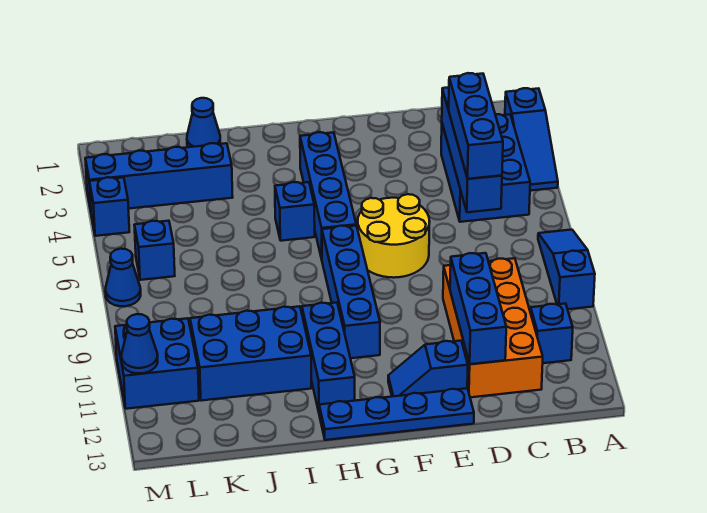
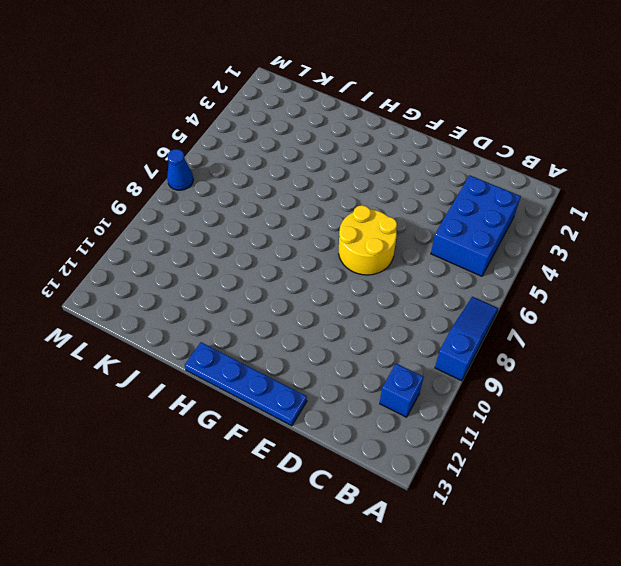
none -> blue 1x3 slope [505,88,558,191]
none -> orange 2x4 brick [443,258,543,397]
none -> blue 1x2 slope [388,341,468,397]

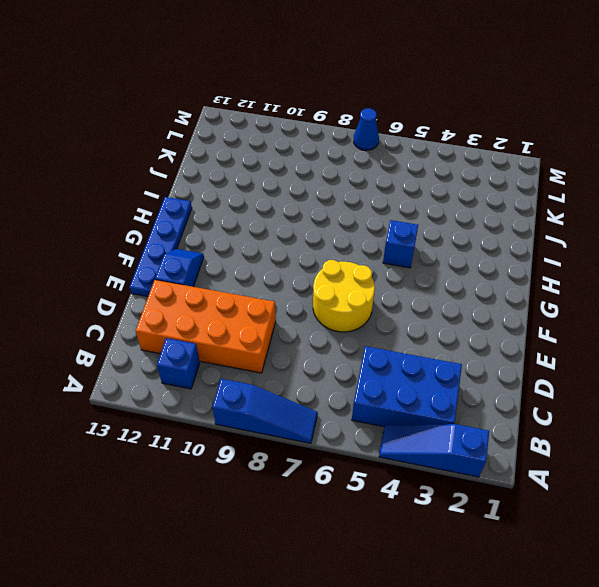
none -> blue 1x4 brick [300,132,356,259]
none -> blue 1x4 brick [322,226,380,358]
none -> blue 1x3 brick [302,302,355,412]

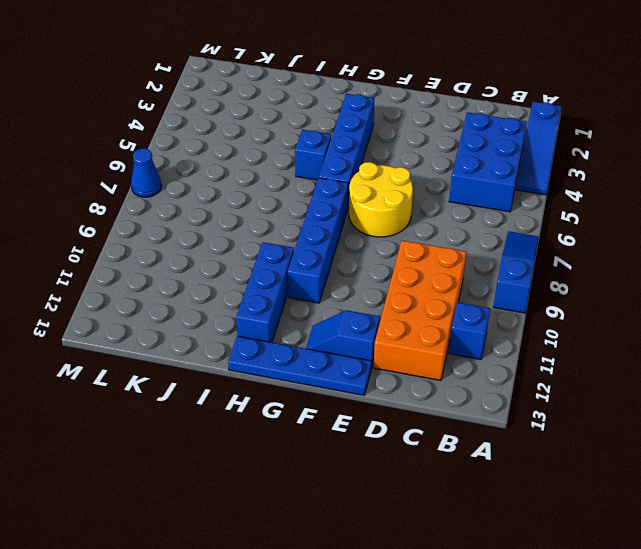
none -> blue 2x3 brick [190,306,311,401]
none -> blue 1x1 cone [187,98,220,147]
none -> blue 1x4 brick [85,143,233,210]

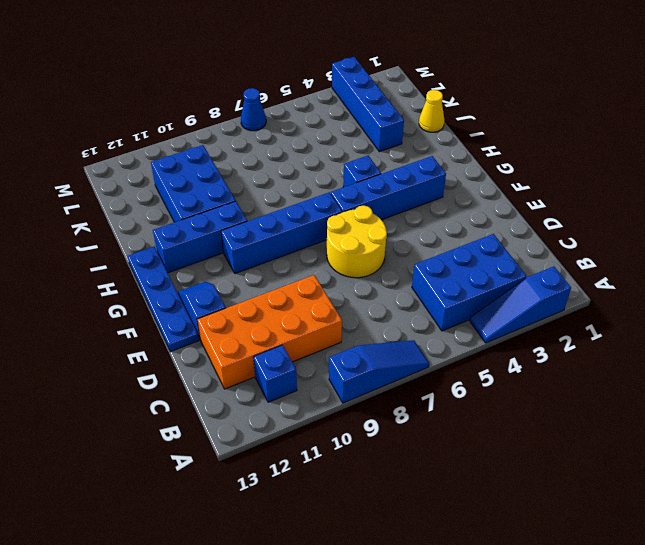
yellow 1x1 cone [419,90,444,132] -> blue 1x1 cone [187,98,220,147]
none -> blue 1x1 brick [134,221,175,280]
none -> blue 2x2 brick [115,318,199,409]
none -> blue 1x1 brick [90,177,129,236]

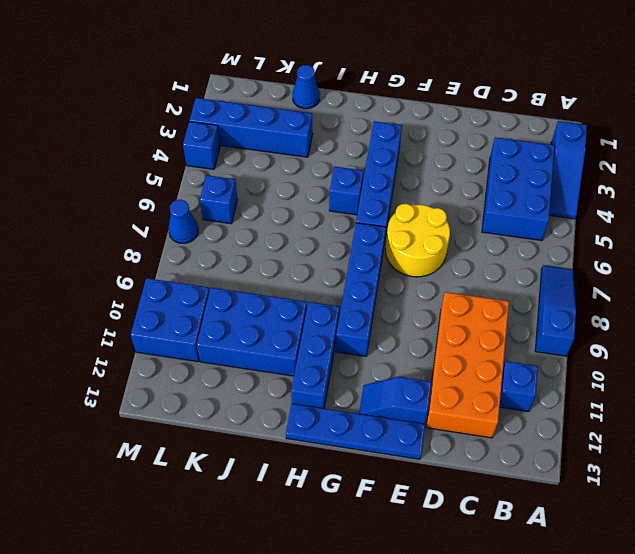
none -> blue 1x4 brick [442,87,502,212]
none -> blue 1x3 brick [450,253,506,364]
none -> blue 1x1 cone [121,314,158,373]

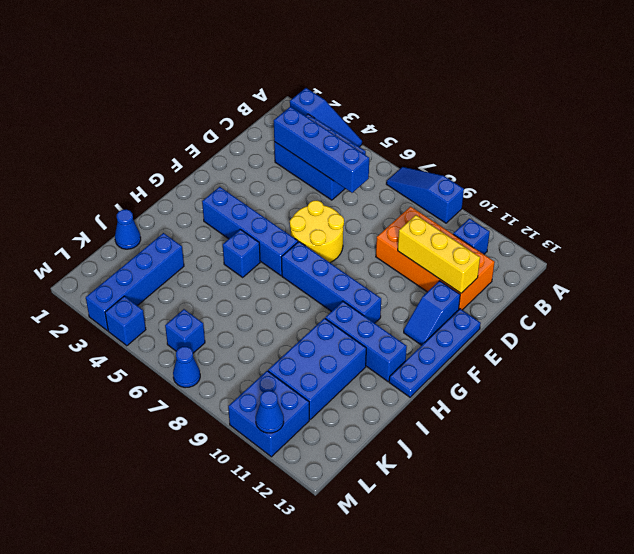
yellow 1x3 brick [398,215,480,293] -> blue 1x3 brick [450,253,506,364]
none -> blue 1x3 brick [449,73,503,179]

